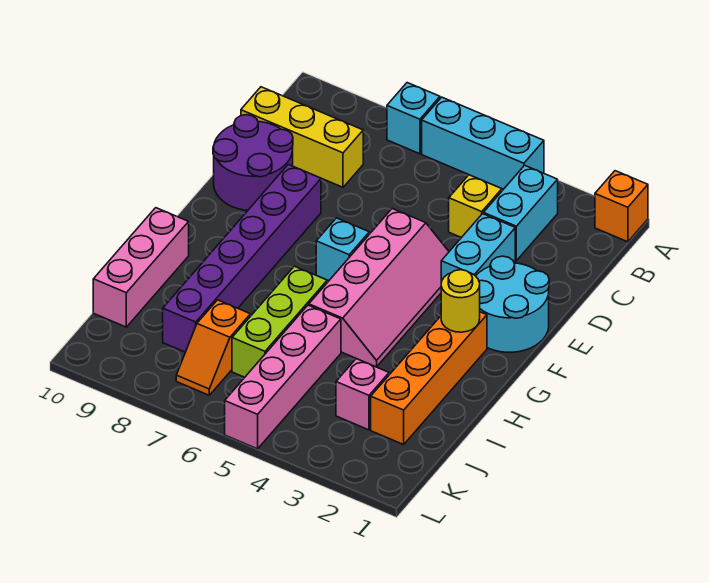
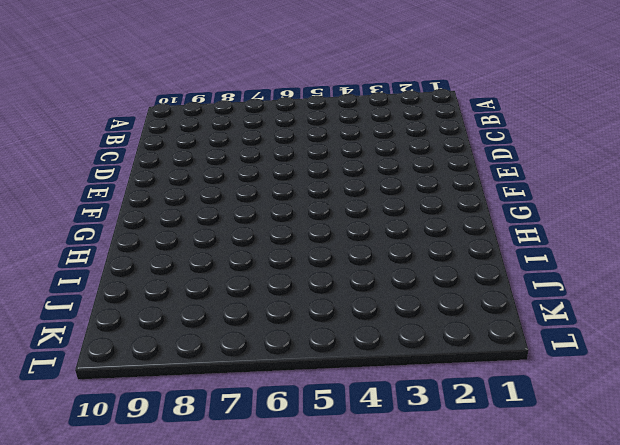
none -> orange 1x1 brick [595,171,648,242]
none -> cyan 1x3 brick [422,97,544,189]
none -> cyan 1x1 brick [387,83,440,154]

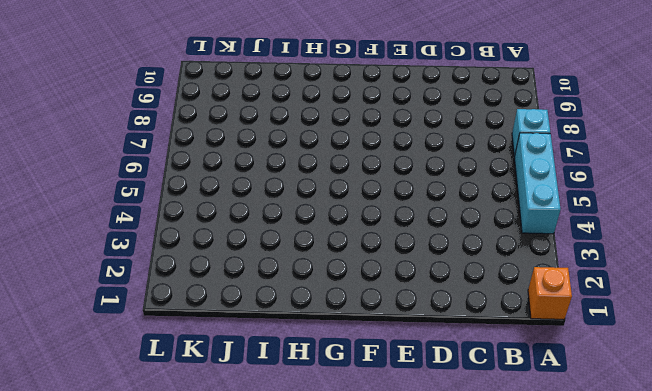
none -> cyan 1x2 brick [483,165,558,261]
none -> yellow 1x1 brick [449,175,502,238]
none -> yellow 1x3 brick [241,87,363,187]

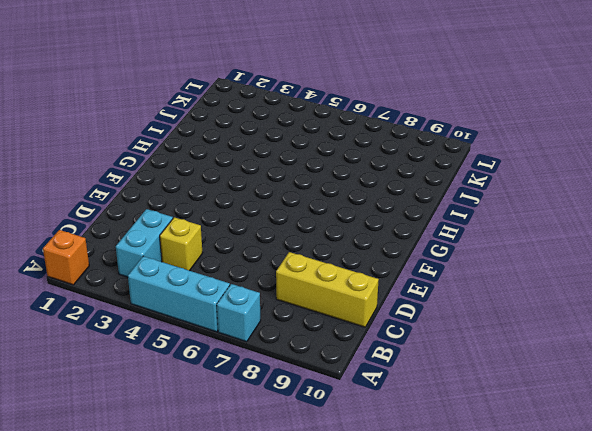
none -> cyan 1x2 brick [441,214,515,282]
none -> purple 2x2 round brick [213,115,293,211]
none -> cyan 2x2 round brick [476,256,549,352]

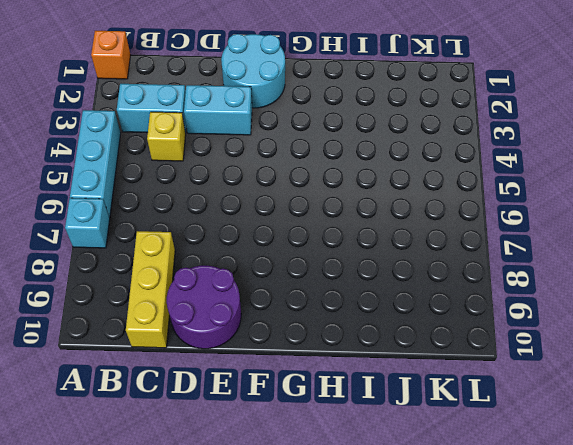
none -> pink 2x4 slope [309,209,449,367]
none -> purple 1x6 brick [163,165,321,352]
none -> cyan 1x1 brick [316,218,369,281]

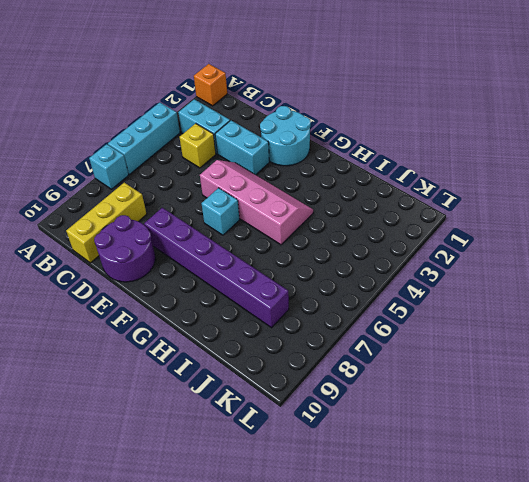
none -> orange 1x4 brick [371,312,487,445]
none -> lime 1x3 brick [232,266,327,377]
none -> pink 1x3 brick [93,208,189,327]

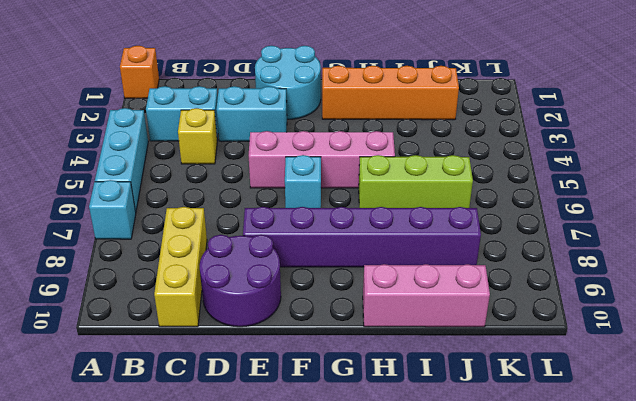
none -> pink 1x4 brick [225,305,341,449]
none -> pink 1x1 brick [336,359,389,430]
none -> orange 1x2 slope [176,300,250,395]

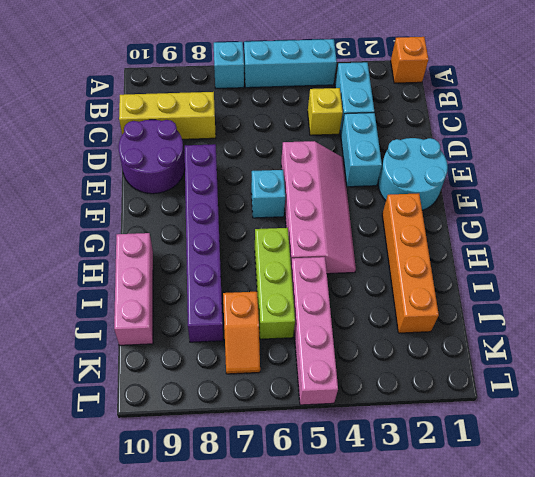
none -> pink 1x1 brick [336,359,389,430]
none -> yellow 1x1 round brick [441,270,480,332]

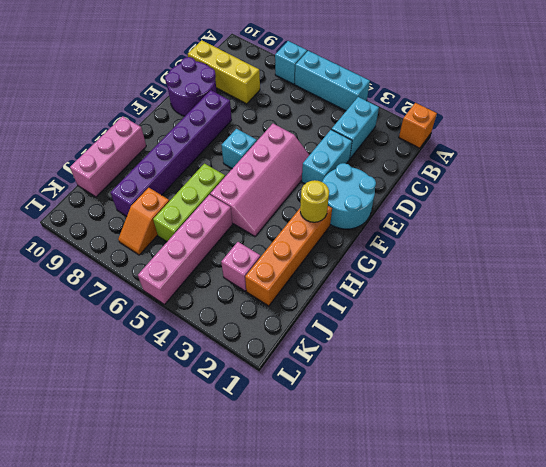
none -> yellow 1x1 brick [449,175,502,238]

